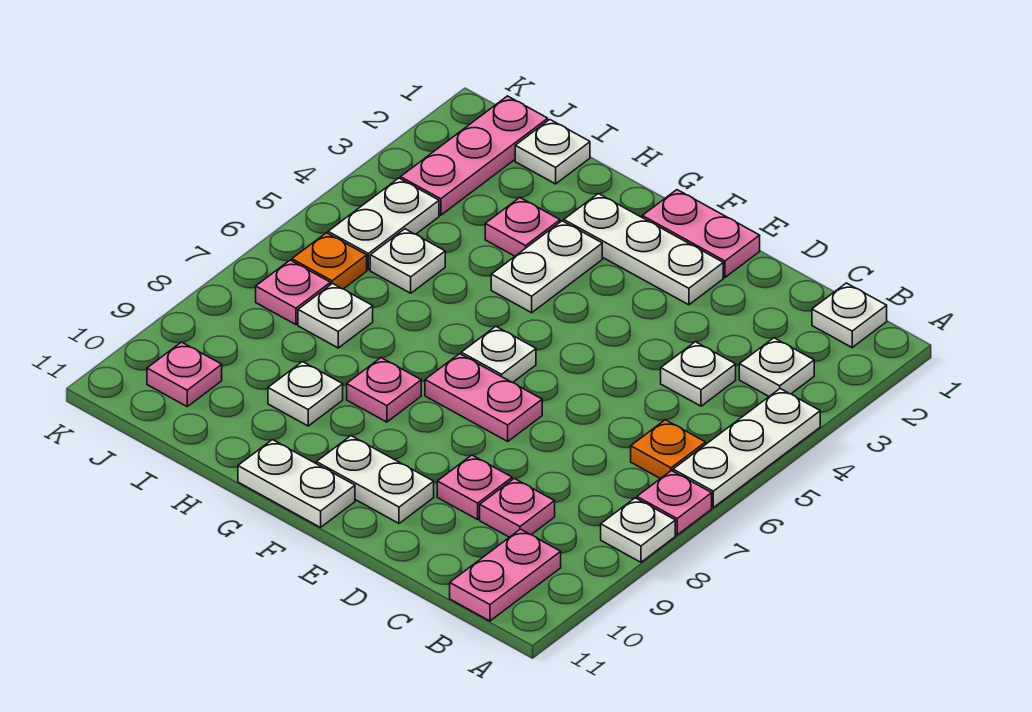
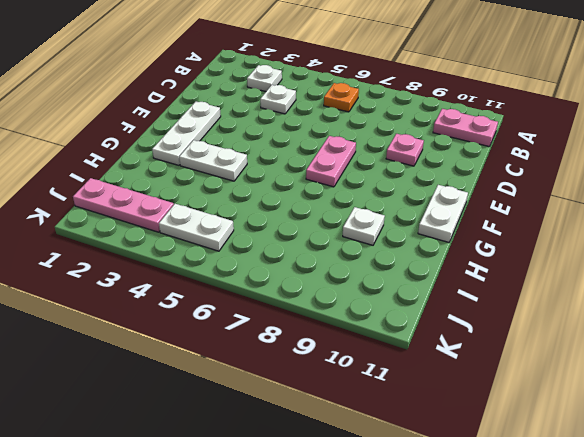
none -> white 1x3 plate [673,389,820,508]
none -> pink 1x1 plate [637,471,712,535]
none -> white 1x1 plate [601,498,675,562]

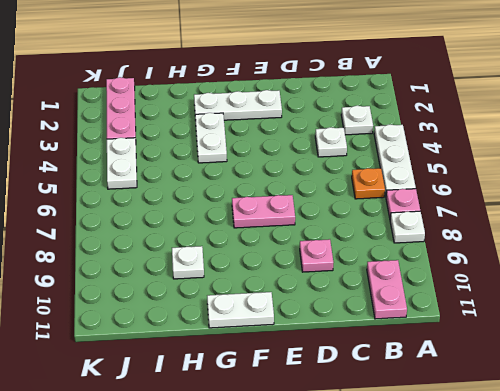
none -> white 1x1 plate [812,283,887,347]
none -> pink 1x1 plate [480,479,555,537]
none -> pink 1x2 plate [642,190,760,277]

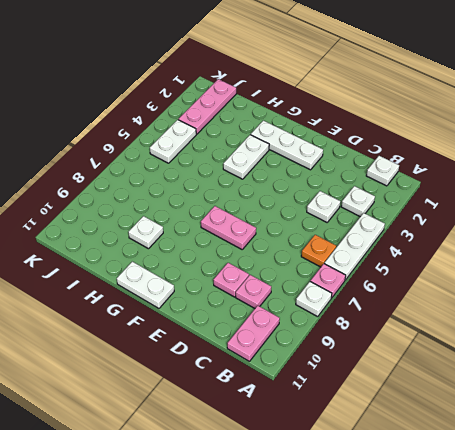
none -> pink 1x2 plate [642,190,760,277]
none -> white 1x2 plate [316,436,434,523]
none -> white 1x1 plate [461,326,536,383]

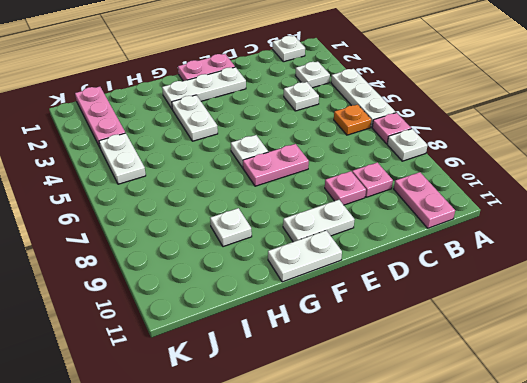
none -> pink 1x1 plate [347,358,421,422]
none -> pink 1x1 plate [485,198,560,256]
none -> white 1x1 plate [515,120,590,184]

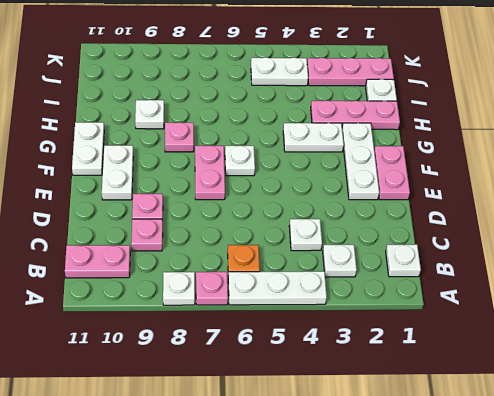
pink 1x3 plate [311,101,400,130] -> pink 1x1 plate [485,198,560,256]
none -> white 1x1 plate [370,229,445,293]
none -> white 1x1 plate [298,283,373,348]
none -> orange 1x1 plate [292,233,367,289]

